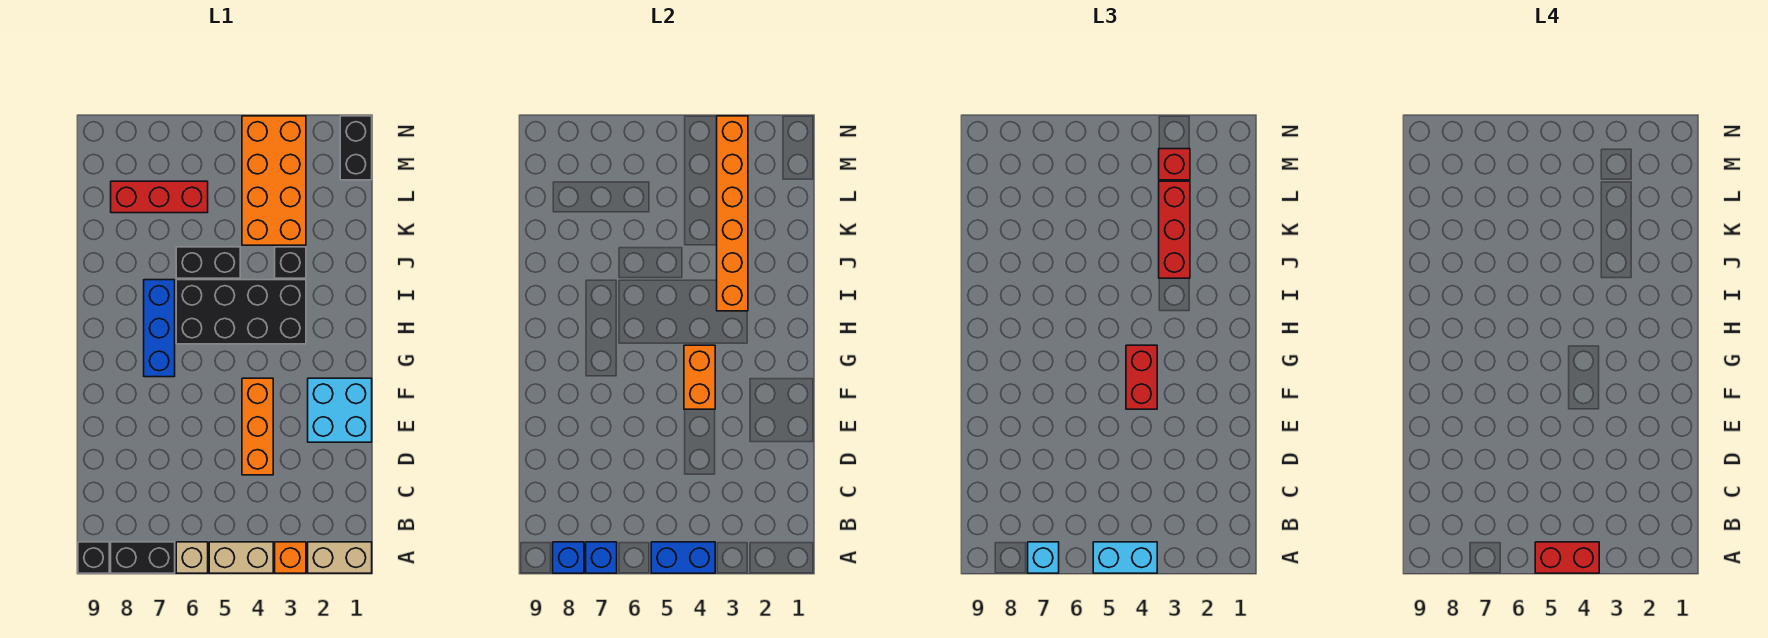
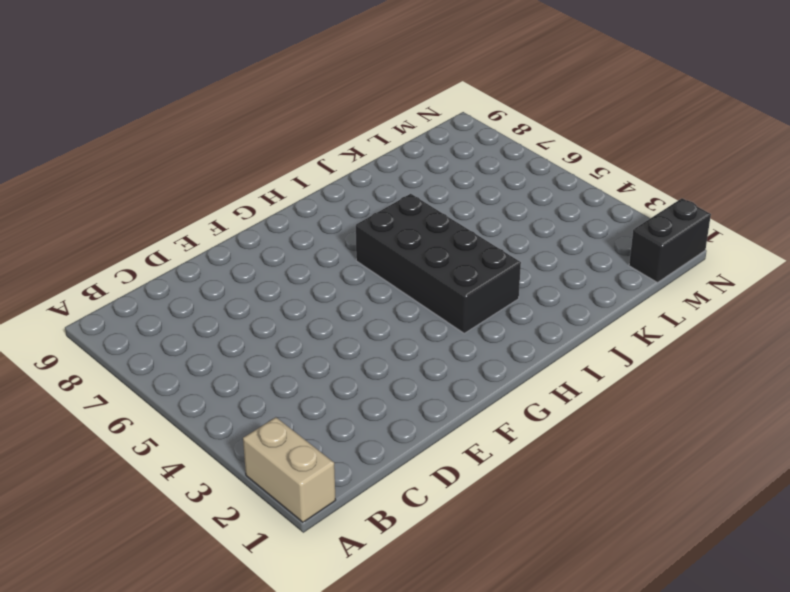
none -> orange 1x1 brick [275,542,306,573]
none -> tan 1x2 brick [209,542,273,573]
none -> tan 1x1 brick [176,542,208,573]

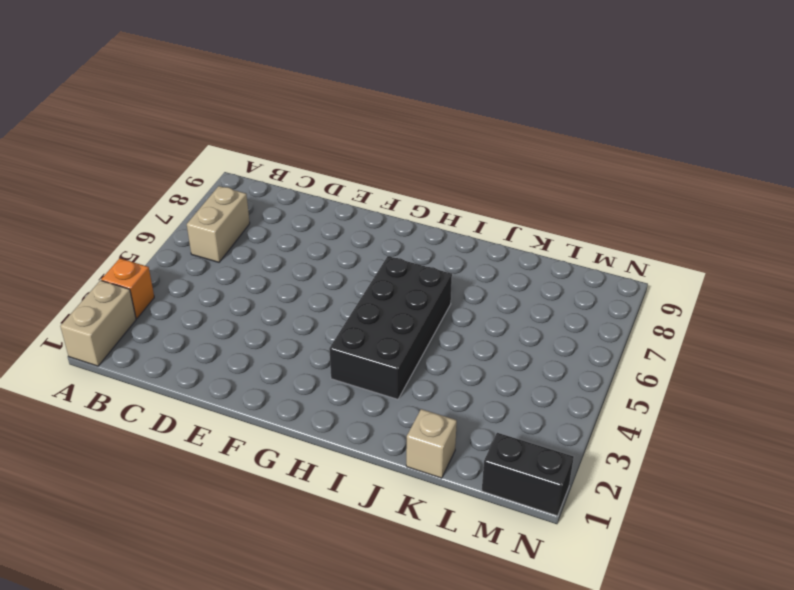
tan 1x2 brick [187,186,250,262] -> tan 1x2 brick moved to [209,542,273,573]
tan 1x1 brick [406,409,457,478] -> tan 1x1 brick moved to [176,542,208,573]
none -> black 1x2 brick [111,542,175,573]
none -> black 1x1 brick [78,542,109,573]
none -> orange 1x3 brick [242,378,273,475]

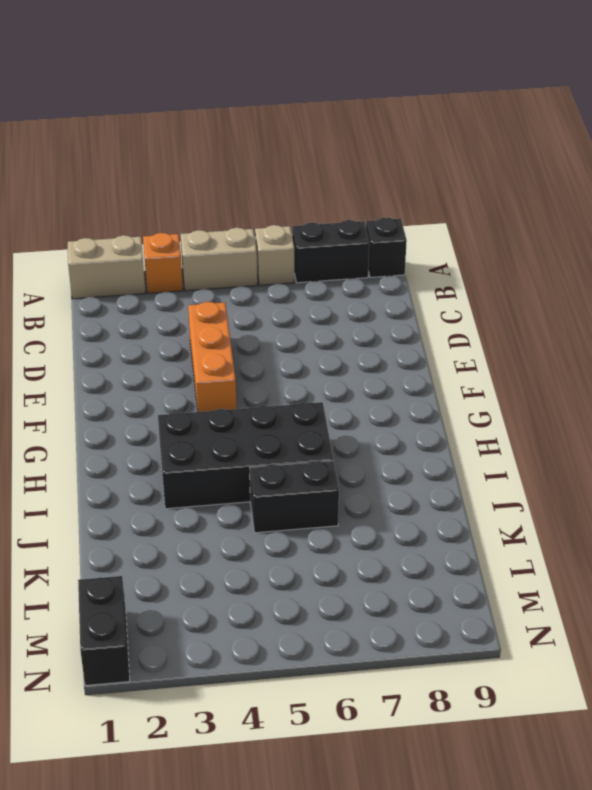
none -> cyan 2x2 brick [308,378,372,442]
none -> blue 1x3 brick [144,280,175,377]
none -> black 1x1 brick [275,247,306,278]

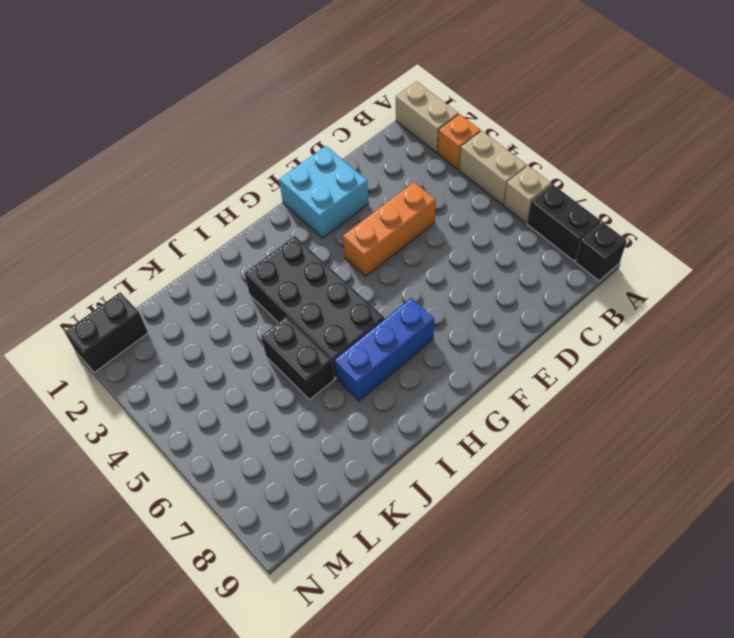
none -> black 1x1 brick [275,247,306,278]
none -> orange 2x4 brick [242,116,306,245]
none -> red 1x3 brick [111,181,208,213]

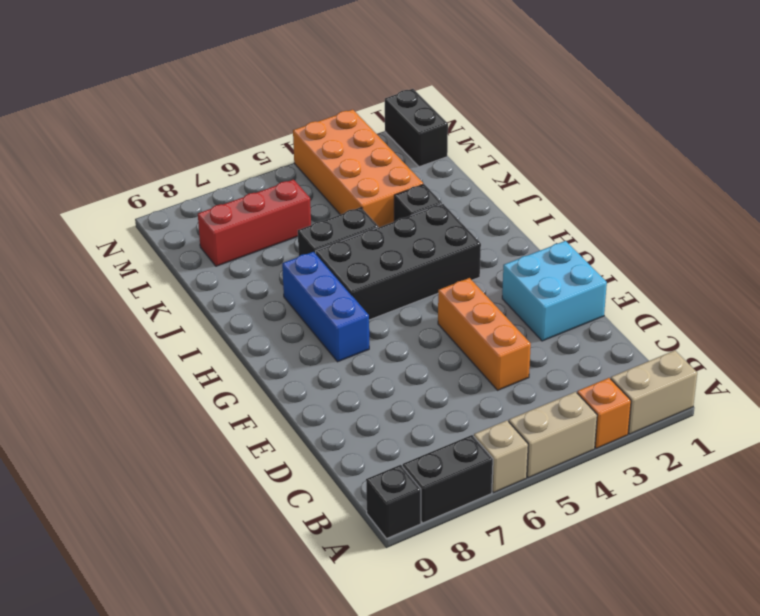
none -> blue 1x2 brick [651,542,715,573]
none -> blue 1x1 brick [586,542,617,573]
none -> blue 1x1 brick [553,542,584,573]

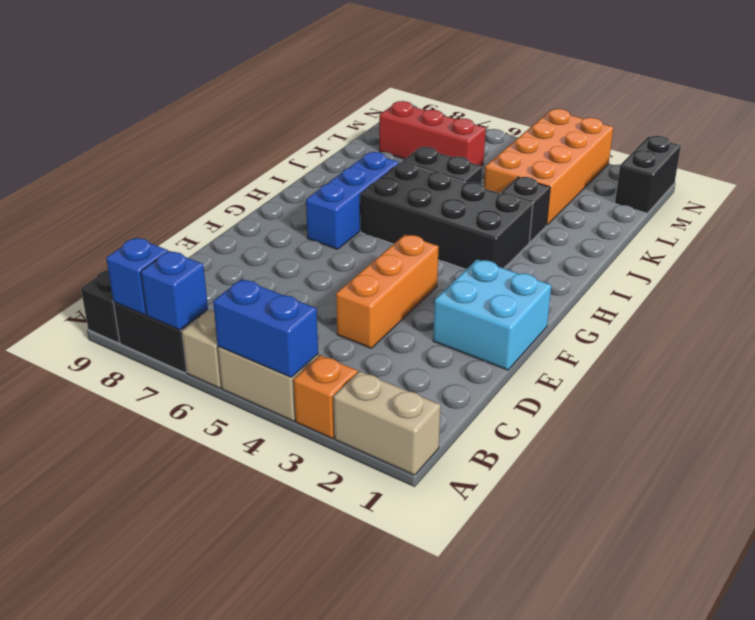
none -> orange 1x2 brick [684,345,715,409]
none -> orange 1x6 brick [717,116,748,311]
none -> cyan 1x2 brick [1093,542,1157,573]

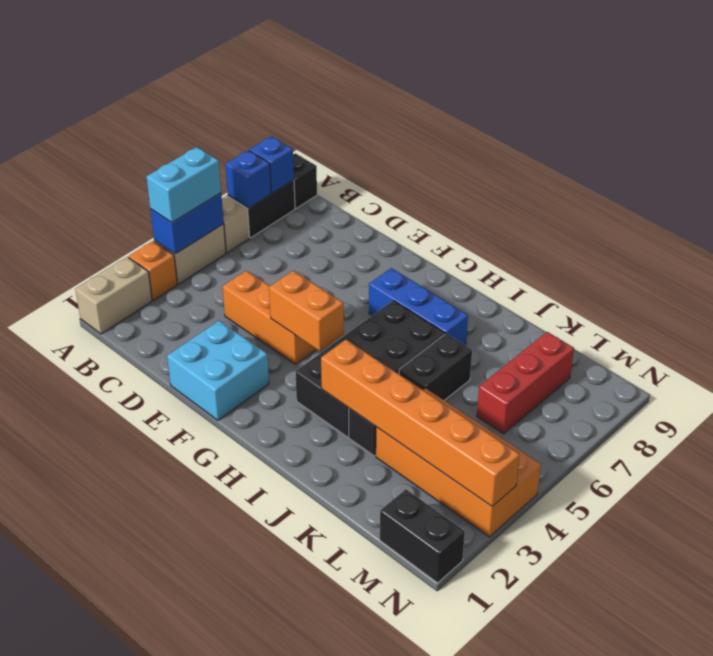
none -> cyan 1x1 brick [1028,542,1059,573]
none -> red 1x2 brick [1126,345,1157,409]
none -> red 1x3 brick [1159,181,1190,278]

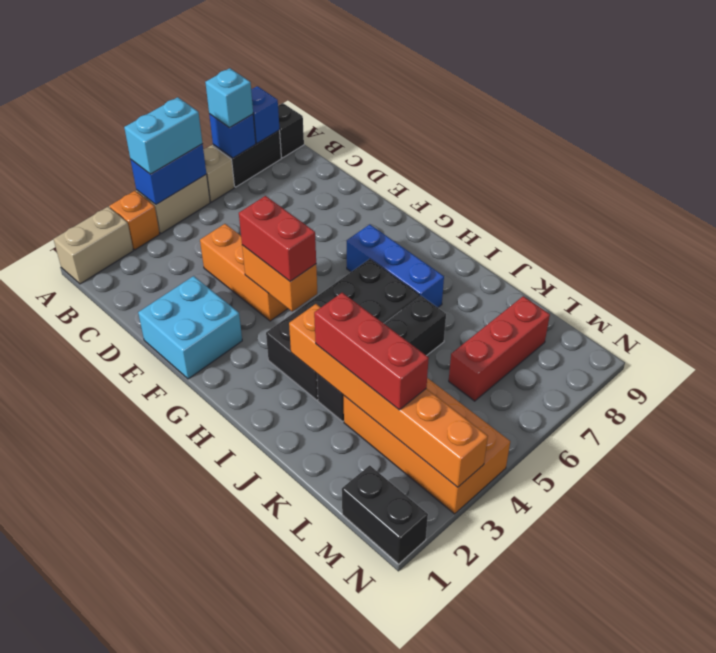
none -> red 1x1 brick [1159,149,1190,180]
none -> red 1x2 brick [1535,542,1599,573]

